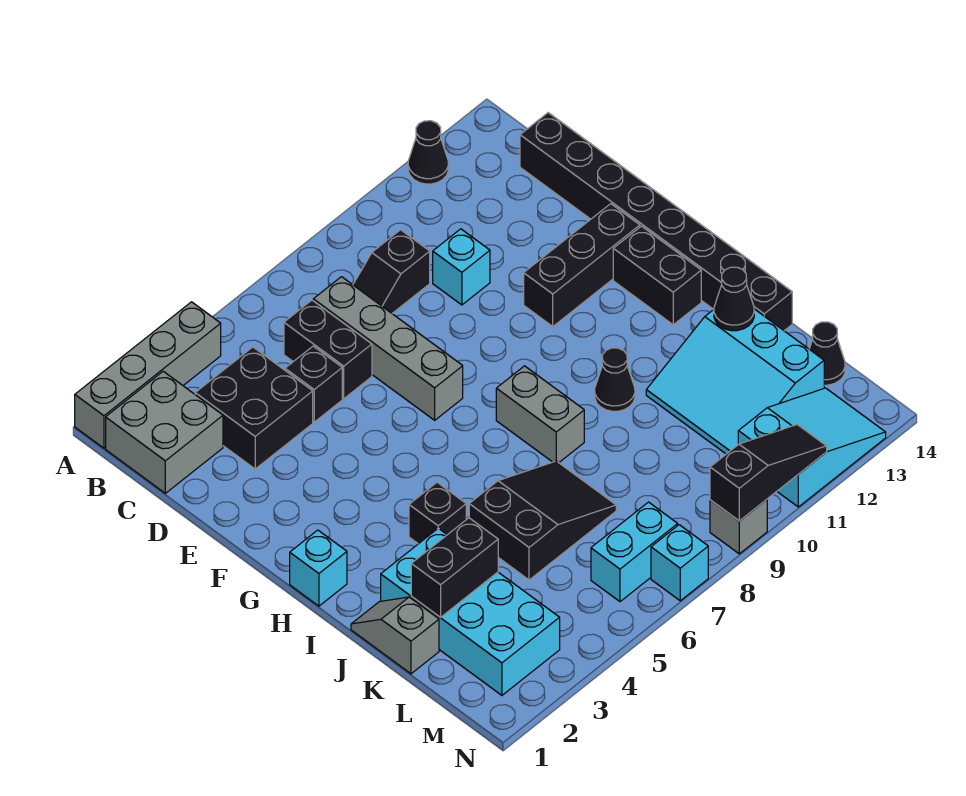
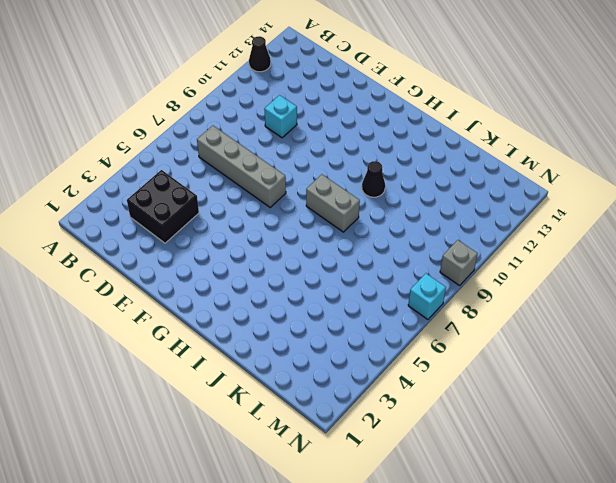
none -> grey 1x4 brick [75,302,221,448]
none -> grey 2x2 brick [106,371,223,493]
none -> black 1x2 brick [284,300,372,399]

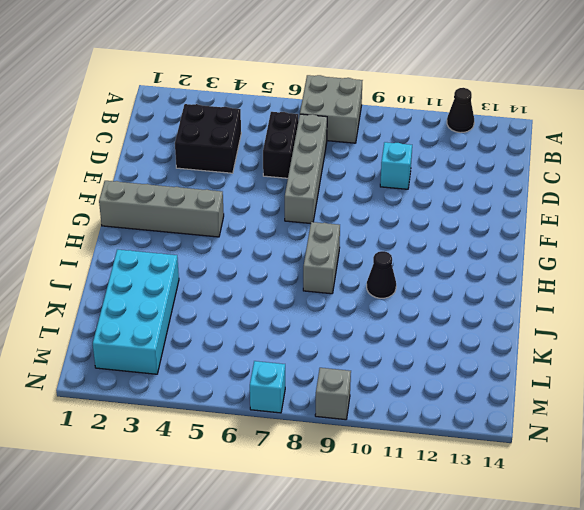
grey 2x2 brick [300,75,363,143] -> grey 2x2 brick moved to [106,371,223,493]
grey 1x4 brick [99,181,224,237] -> grey 1x4 brick moved to [75,302,221,448]
none -> black 1x2 slope [353,230,430,313]
none -> black 1x8 brick [520,113,792,331]
none -> black 1x1 brick [285,346,342,422]

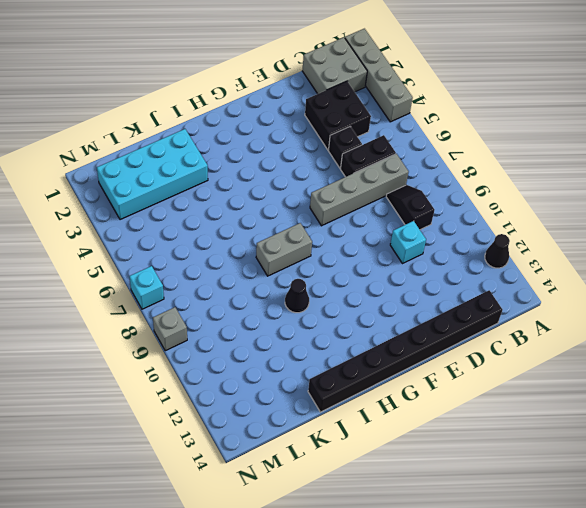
none -> black 1x3 brick [524,204,640,326]
none -> black 1x2 brick [613,226,701,325]
none -> cyan 1x1 brick [290,530,347,606]

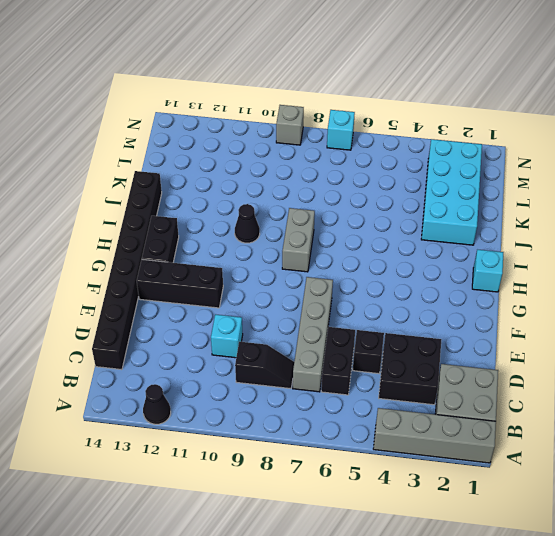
none -> black 1x1 brick [409,482,466,544]
none -> grey 1x2 slope [351,597,439,674]
none -> black 2x3 slope [469,461,616,580]

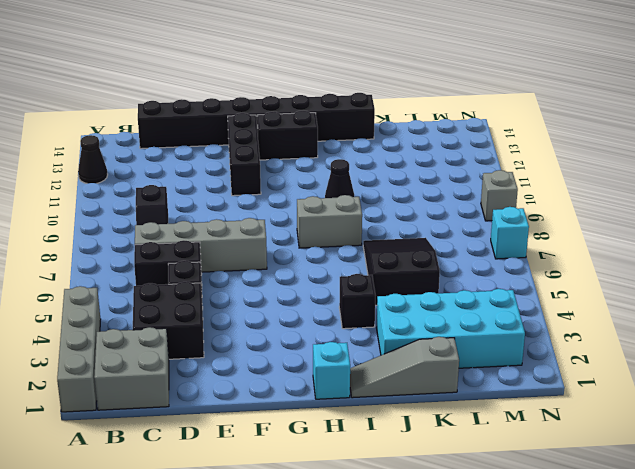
grey 1x3 slope [350,337,459,398] -> grey 1x2 slope [351,597,439,674]
none -> cyan 1x1 brick [433,229,490,305]
none -> cyan 3x3 slope [646,309,824,454]
none -> black 1x1 cone [810,322,845,385]

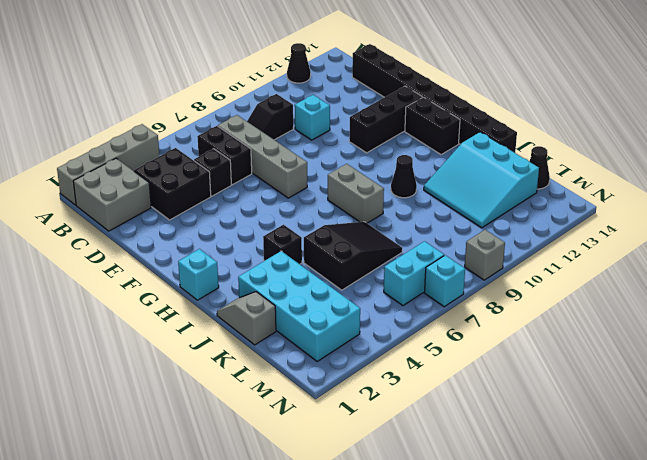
none -> cyan 2x3 slope [738,388,886,507]
none -> black 1x1 cone [714,267,754,331]
none -> black 1x2 brick [411,518,498,617]

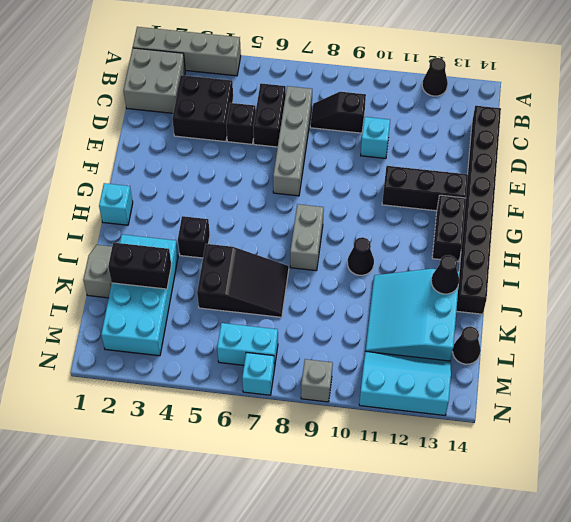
cyan 2x3 slope [359,351,451,415] -> cyan 2x3 slope turned to [738,388,886,507]
none -> black 1x3 slope [710,425,827,521]

